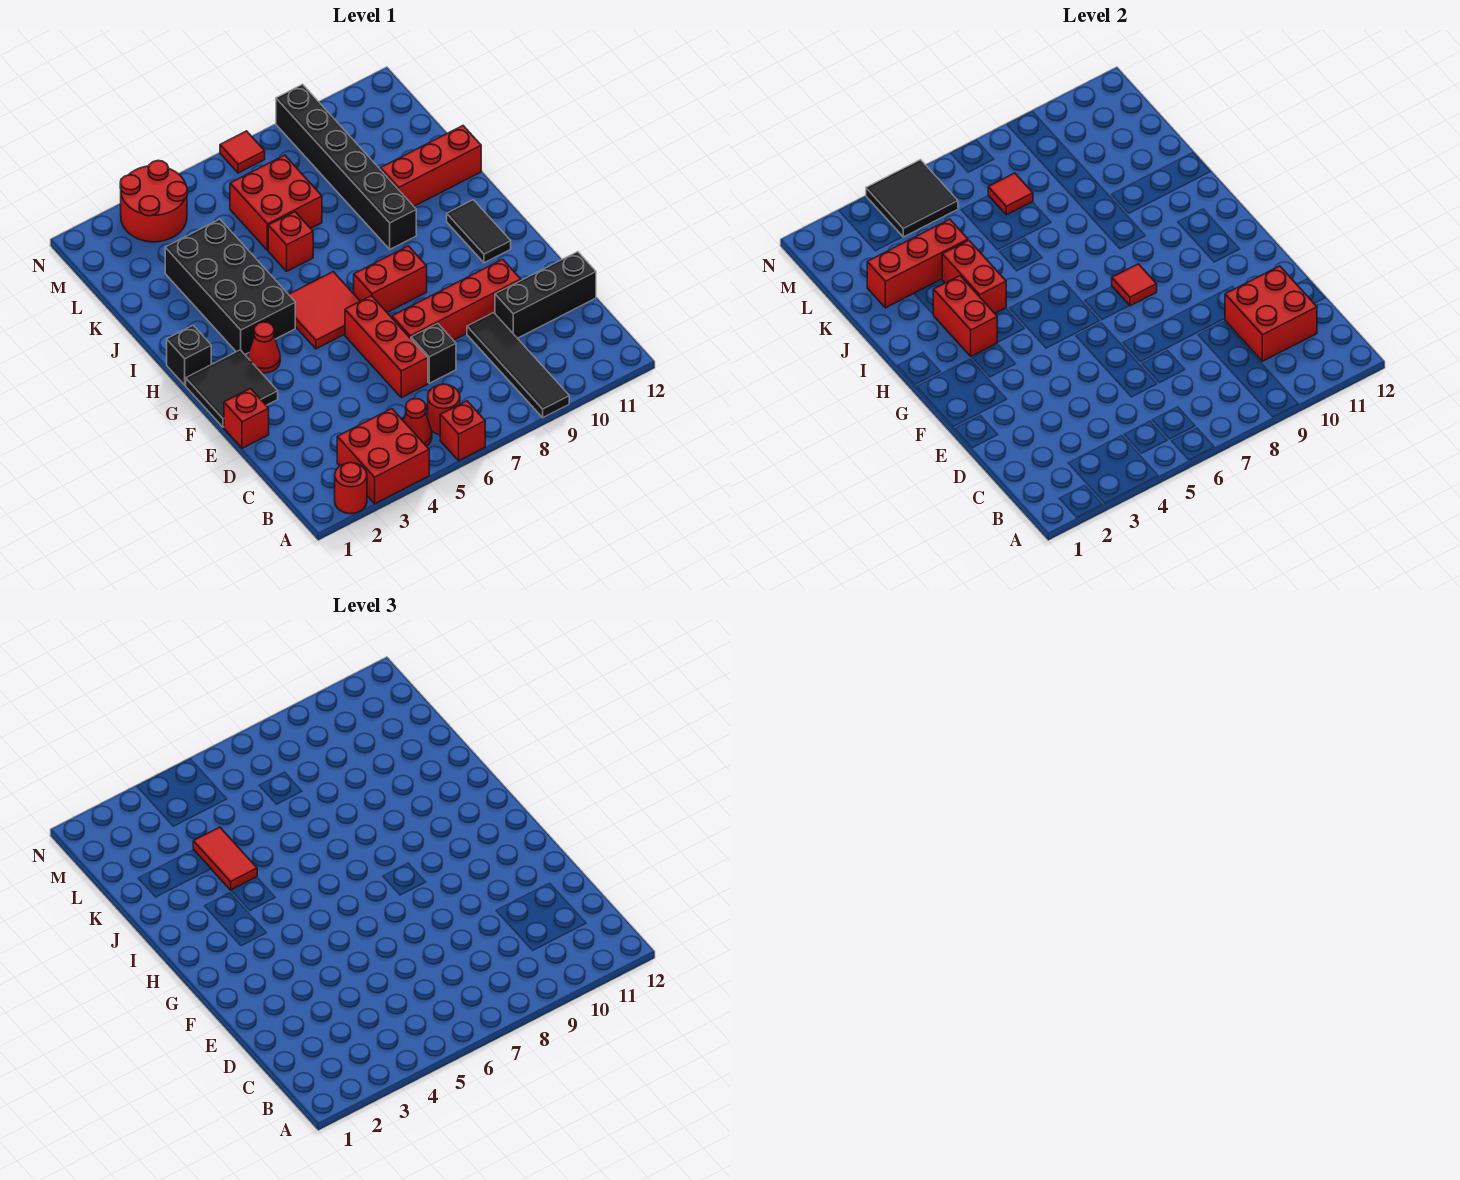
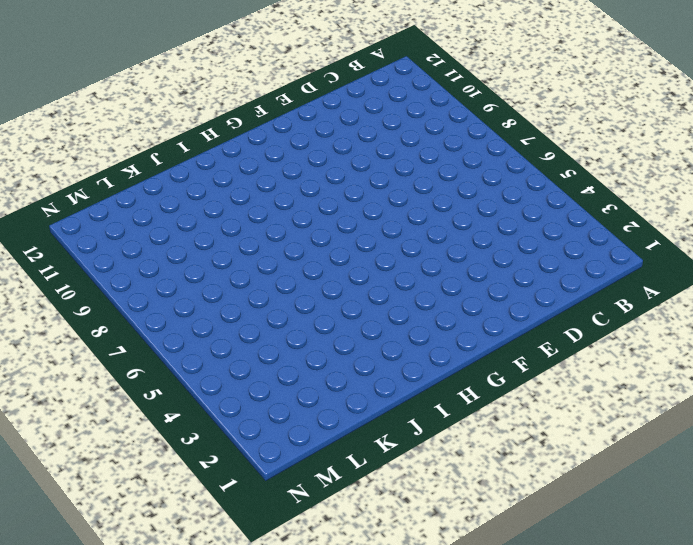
none -> red 1x1 round brick [335,463,367,514]
none -> red 2x2 brick [337,409,429,504]
none -> red 1x1 brick [440,401,485,461]
none -> black 1x4 tile [467,313,569,418]

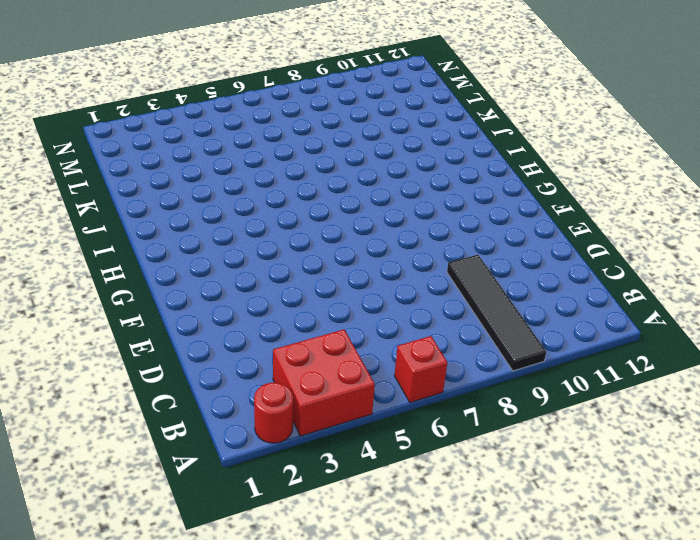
none -> red 1x1 cone [403,399,432,446]
none -> red 1x1 round brick [428,384,460,435]
none -> red 1x3 brick [345,296,428,398]
none -> black 1x1 brick [411,323,456,383]

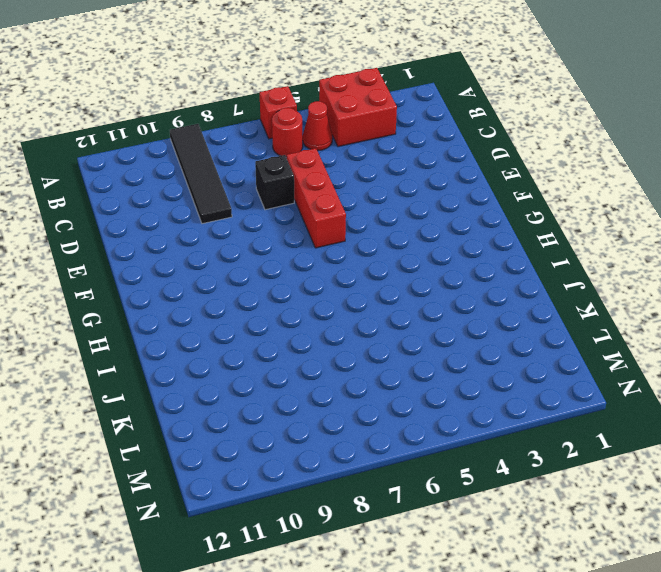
none -> red 1x1 round brick [335,463,367,514]
none -> black 1x3 brick [495,252,596,338]
none -> red 1x1 brick [224,389,269,448]
none -> red 1x4 brick [392,259,521,340]

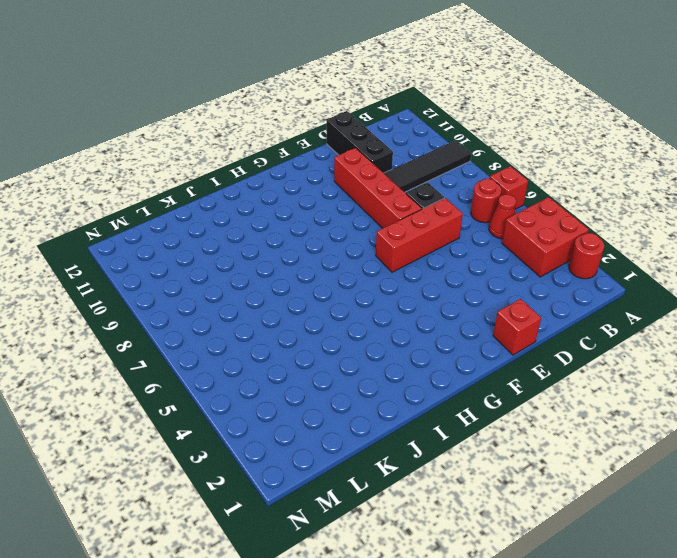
none -> black 2x2 tile [186,350,278,427]
none -> red 1x1 cone [248,322,280,373]
none -> red 2x2 tile [289,272,360,349]
none -> red 1x2 brick [354,246,427,312]

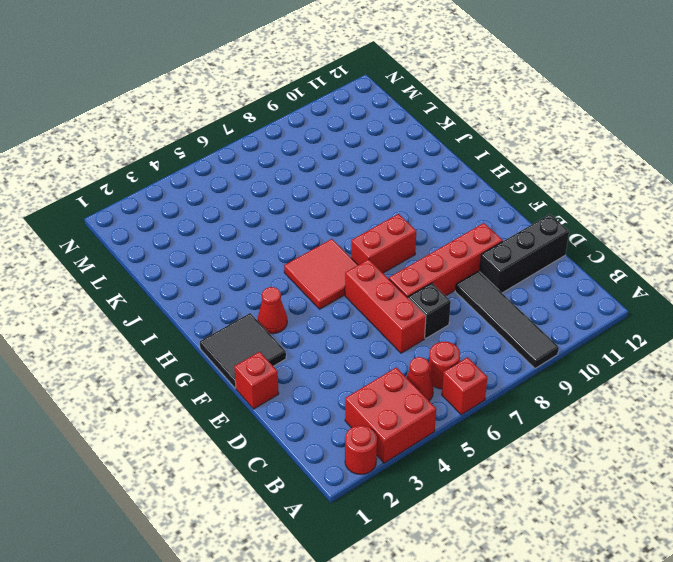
none -> black 1x2 tile [447,200,511,263]
none -> black 1x1 brick [167,326,211,385]
none -> black 2x4 brick [165,219,295,354]
none -> black 1x6 brick [276,84,416,249]

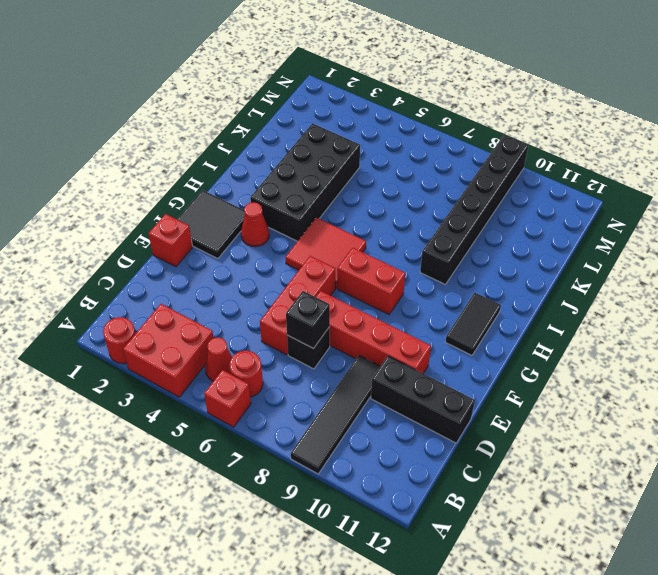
black 1x1 brick [286,291,330,349] -> black 1x1 brick moved to [167,326,211,385]
none -> red 1x1 brick [268,212,313,271]
none -> red 1x3 brick [380,126,481,206]
none -> red 2x2 brick [230,155,322,250]
none -> red 2x2 round brick [120,160,188,242]

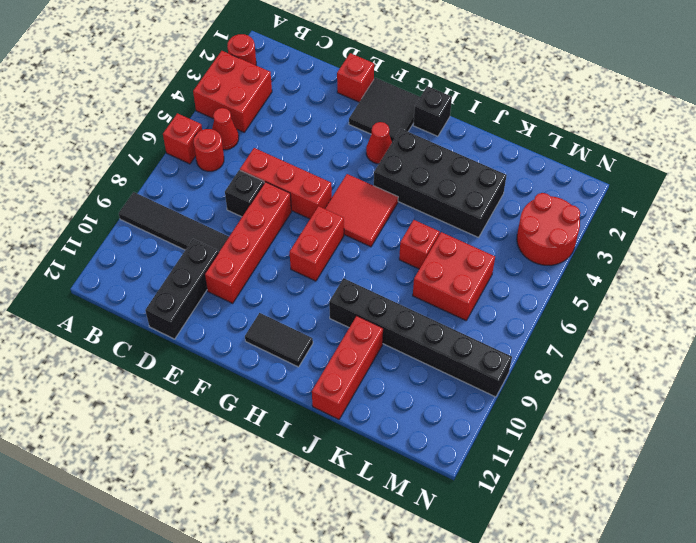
none -> red 1x1 tile [220,131,265,173]
none -> red 2x2 brick [1225,266,1317,361]
none -> red 1x1 tile [1112,264,1157,306]
none -> red 1x2 brick [933,276,997,356]

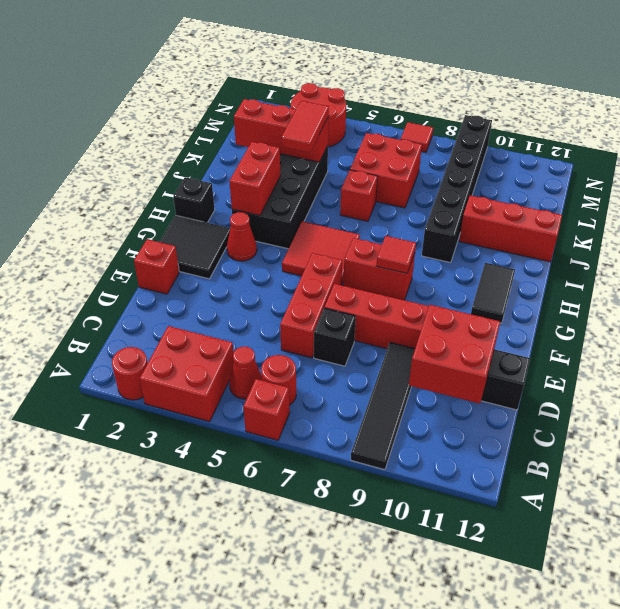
none -> red 1x2 brick [942,240,1006,313]
none -> red 1x1 tile [988,173,1033,215]
none -> black 2x2 tile [866,160,958,237]

